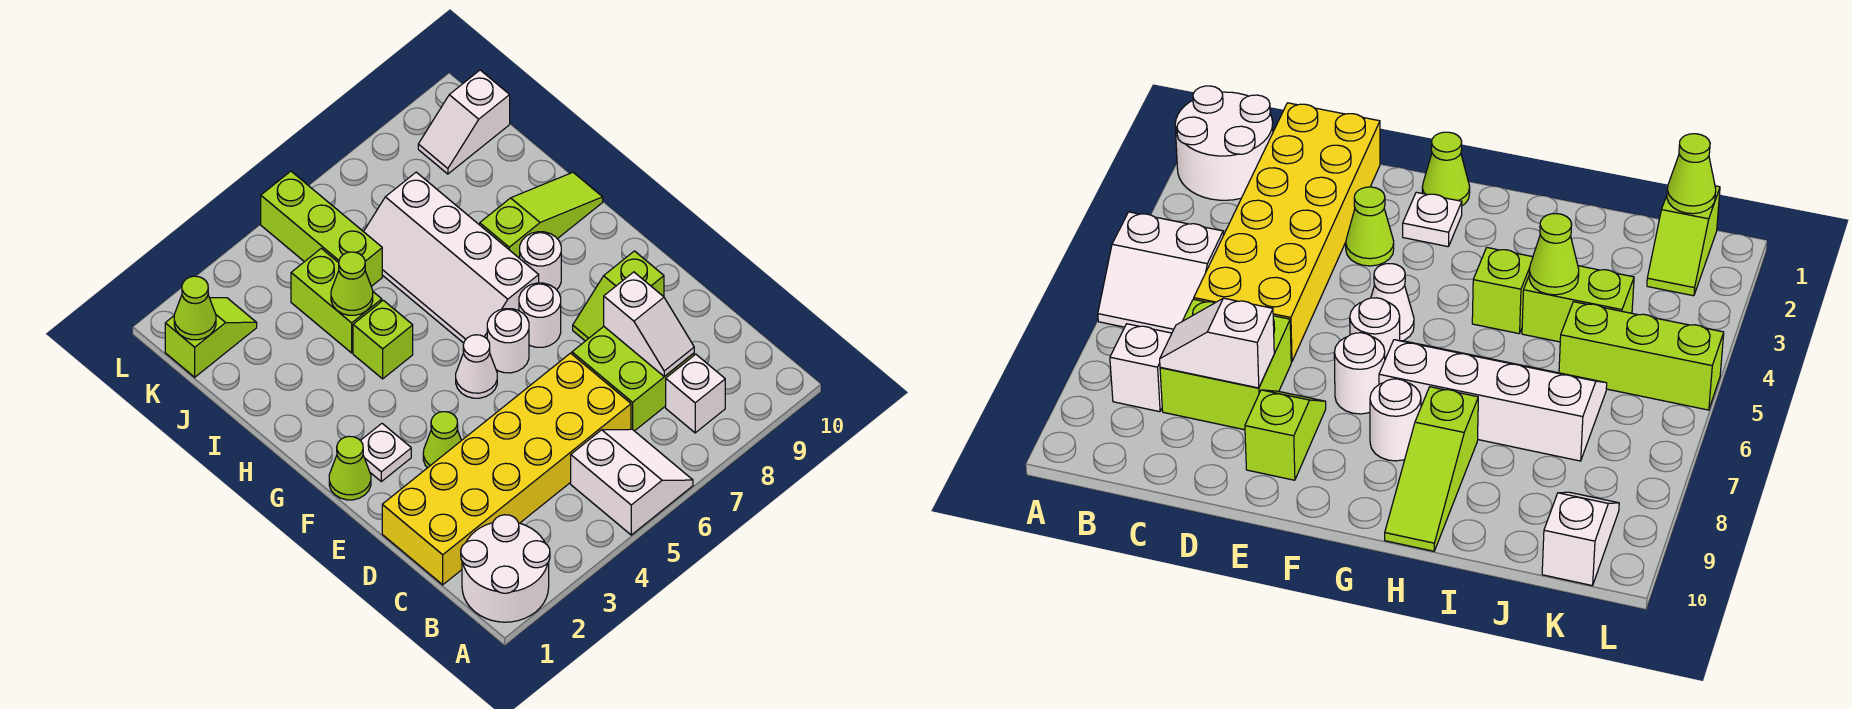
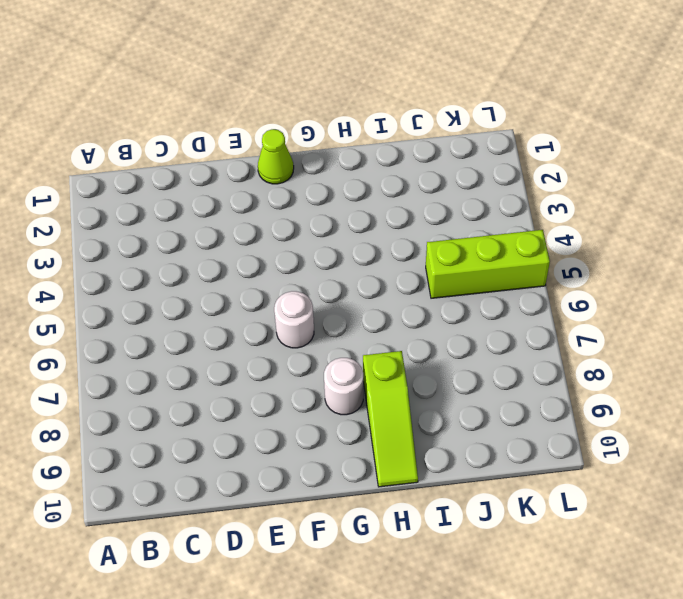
none -> white 2x2 round brick [461,515,550,622]
none -> white 2x2 slope [571,429,693,535]
none -> white 1x1 brick [666,354,725,433]

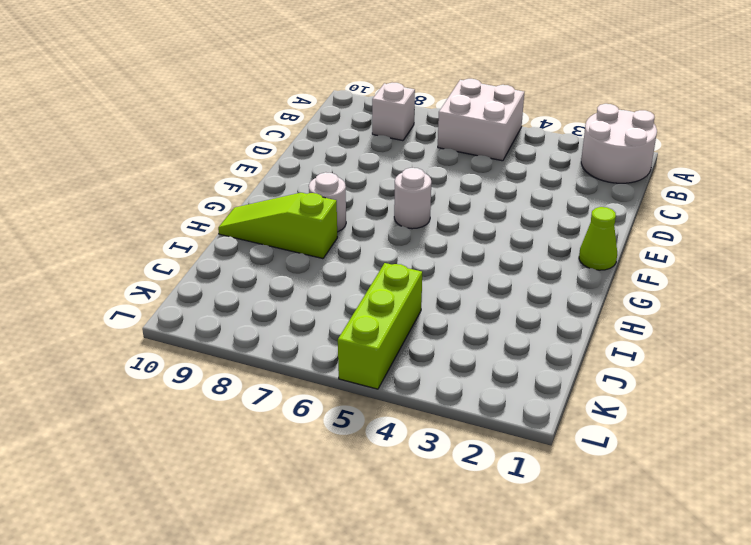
white 2x2 brick [438,79,524,161] -> white 2x2 slope [571,429,693,535]
none -> yellow 2x6 brick [382,353,631,585]
none -> lime 2x2 brick [572,327,694,431]
none -> lime 1x1 cone [423,412,461,468]

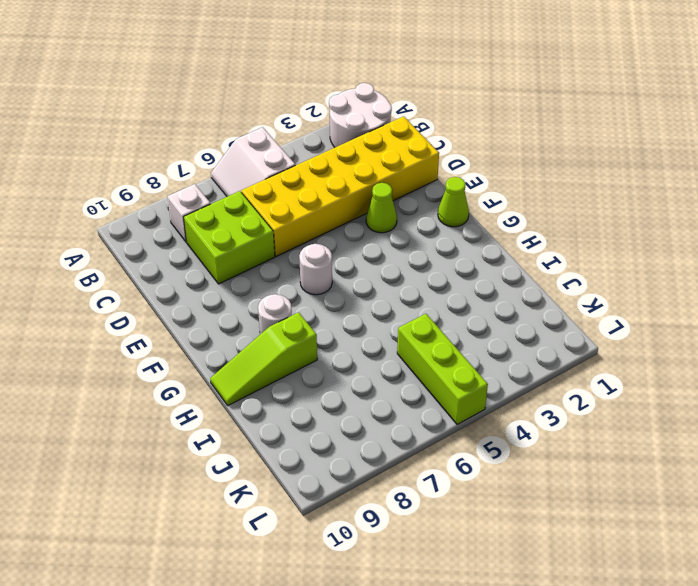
none -> lime 1x2 slope [573,251,664,341]
none -> white 1x1 plate [360,424,411,481]
none -> white 1x1 cone [456,335,497,398]

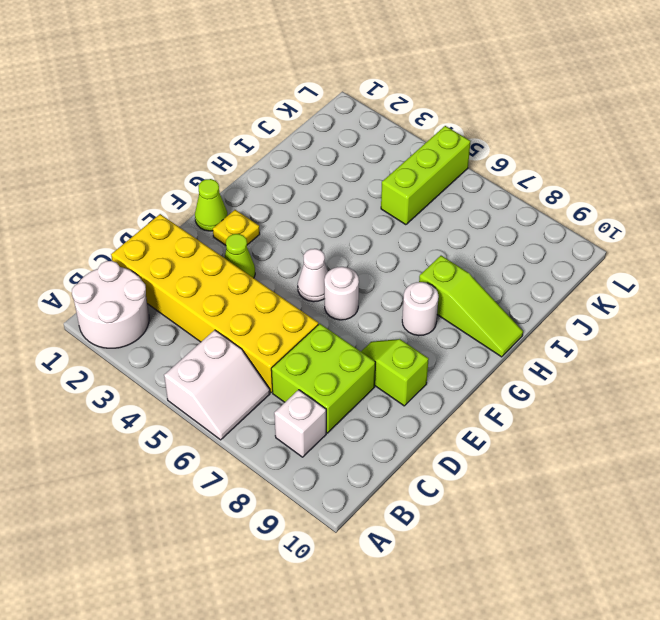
yellow 1x1 plate [213,210,260,245] -> white 1x1 plate [360,424,411,481]
none -> white 1x1 round brick [519,283,561,347]
none -> white 2x4 slope [364,172,539,343]
none -> lime 1x1 brick [353,300,413,379]

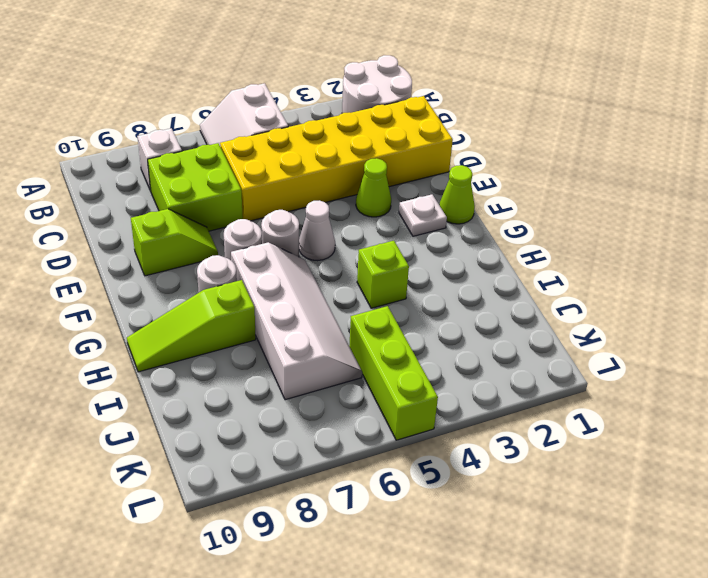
none -> lime 1x2 brick [291,248,382,353]
none -> lime 1x2 slope [165,298,257,377]
none -> white 1x2 slope [418,70,510,174]

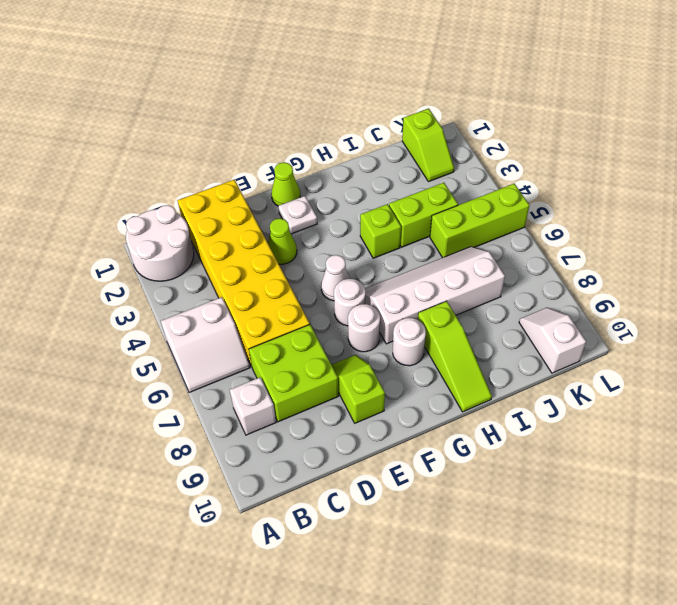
none -> white 1x2 slope [604,272,694,377]
none -> lime 1x1 cone [331,252,373,315]
none -> lime 1x1 cone [174,276,216,340]

